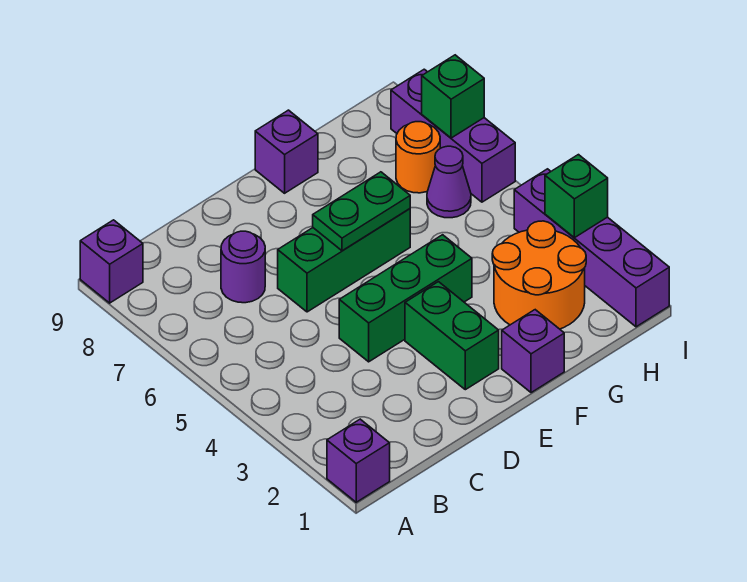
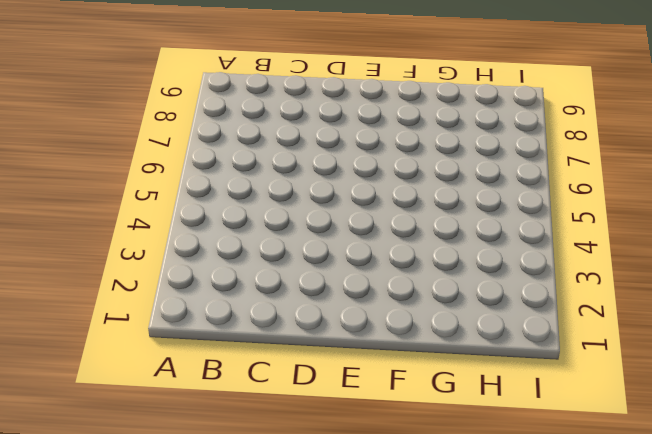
none -> purple 1x1 brick [327,419,390,502]
none -> purple 1x1 brick [80,220,143,303]
none -> purple 1x1 round brick [221,231,265,303]

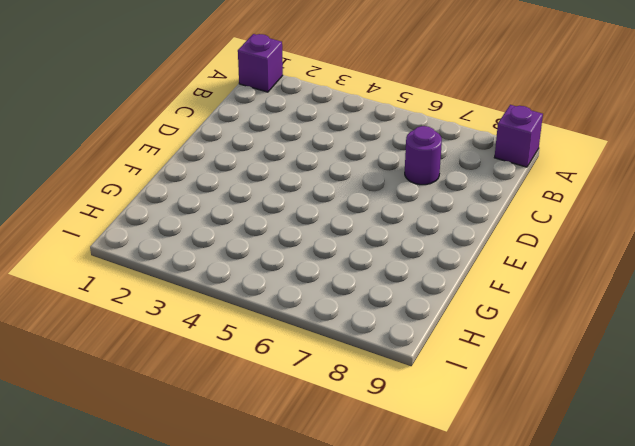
none -> green 1x3 brick [339,235,472,362]
none -> green 1x3 brick [278,209,410,312]
none -> green 1x2 brick [405,282,499,390]

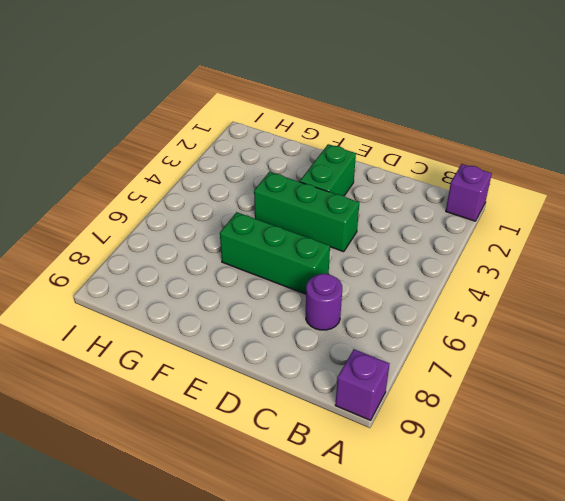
none -> purple 1x1 brick [502,310,564,393]
none -> purple 1x1 brick [255,110,318,193]
none -> orange 2x2 round brick [492,221,586,329]

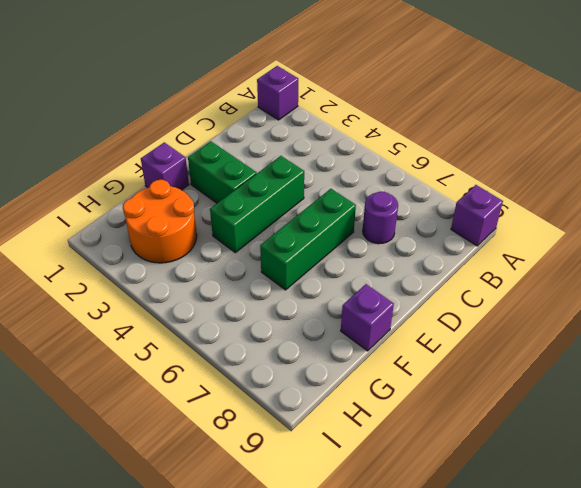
none -> purple 1x1 cone [427,146,471,218]
none -> orange 1x1 round brick [396,122,440,193]
none -> purple 1x4 brick [514,169,669,327]

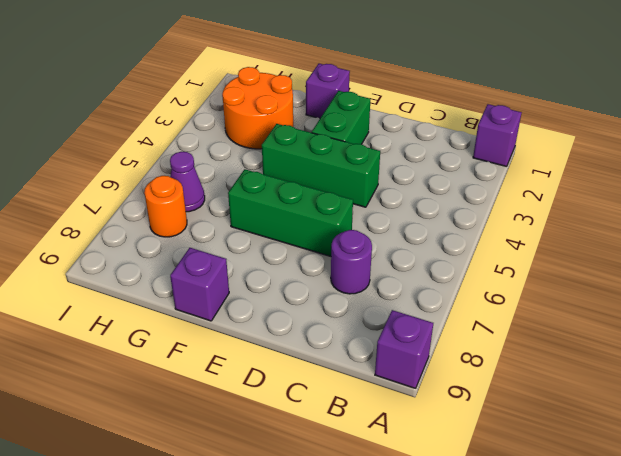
none -> purple 1x4 brick [514,169,669,327]
none -> purple 1x3 brick [391,69,515,202]
none -> green 1x2 plate [313,172,410,251]

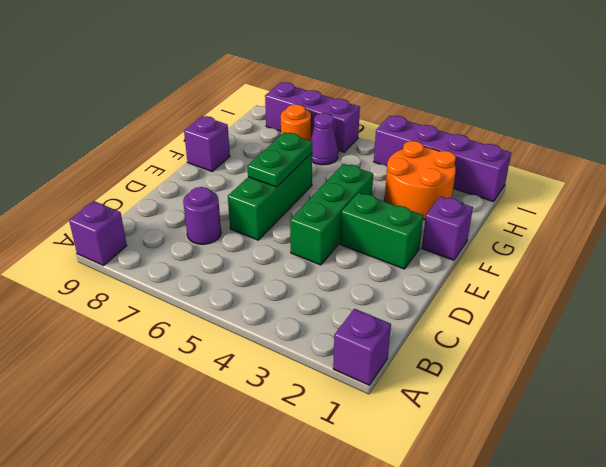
none -> green 1x1 brick [545,155,608,238]
none -> green 1x1 brick [422,55,484,138]

